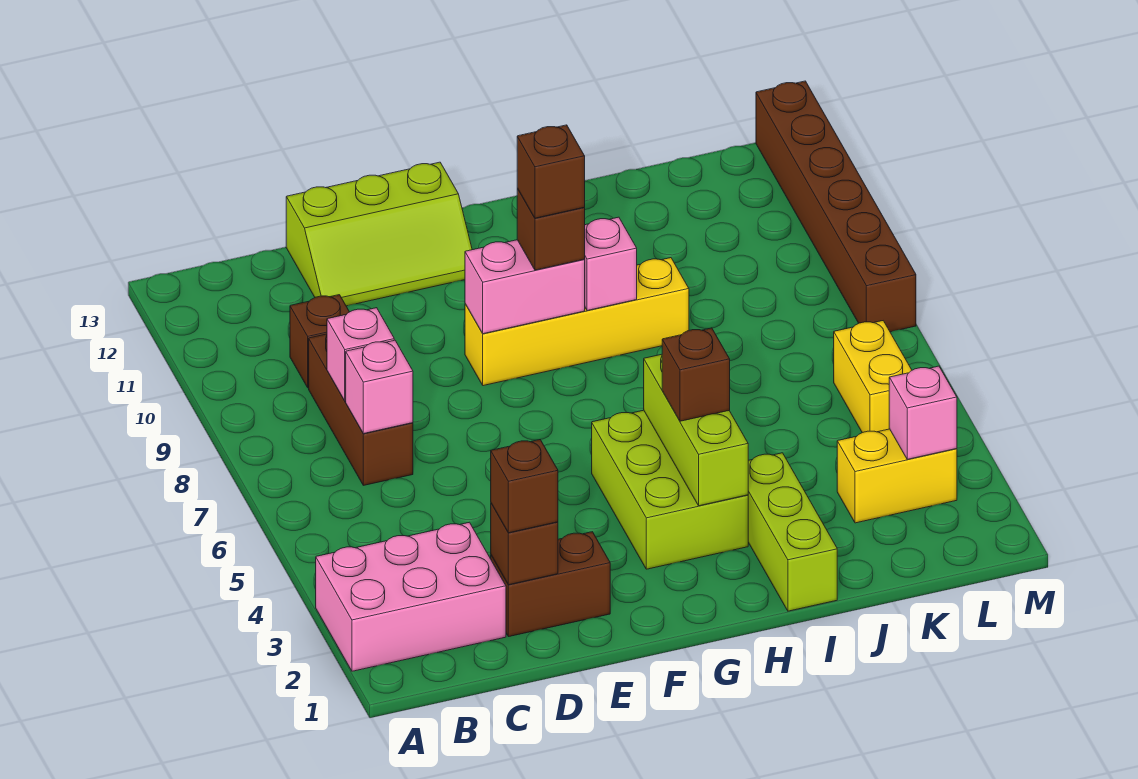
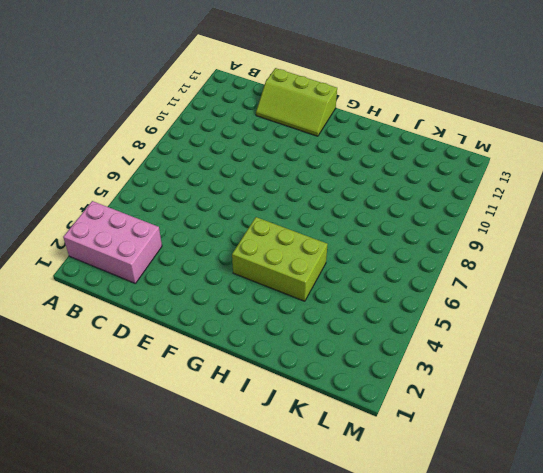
lime 2x3 brick [232,217,328,301] -> lime 2x3 brick turned to [592,410,748,569]
none -> brown 1x3 brick [309,334,413,485]
none -> brown 1x1 brick [290,295,349,388]
none -> brown 1x2 brick [491,532,610,637]

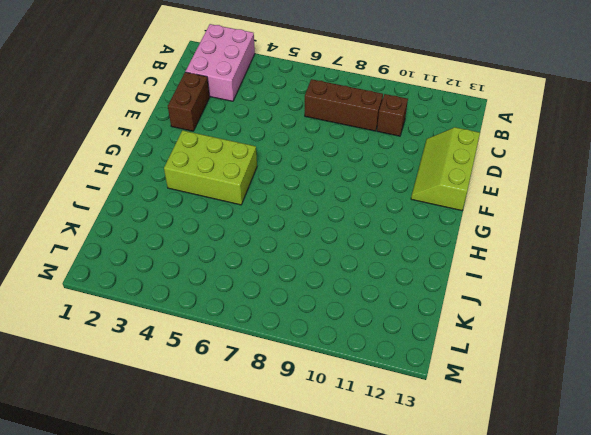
none -> yellow 1x4 brick [465,258,689,386]
none -> lime 1x3 brick [748,453,837,611]
none -> yellow 1x2 brick [837,429,957,523]

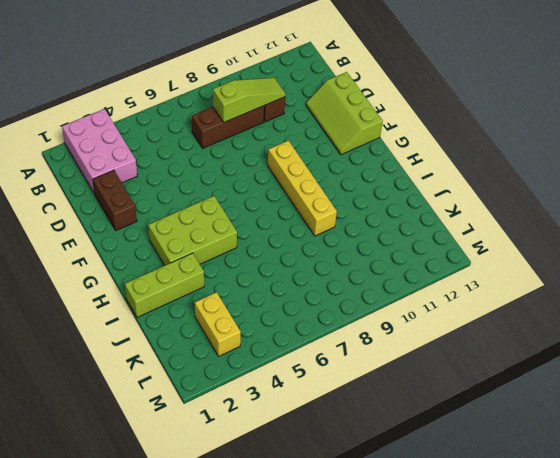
lime 1x3 slope [213,78,286,122] -> pink 1x1 brick [327,308,394,401]
none -> yellow 1x2 brick [834,321,912,433]
none -> brown 1x6 brick [756,81,916,332]
none -> pink 1x1 brick [346,340,413,434]

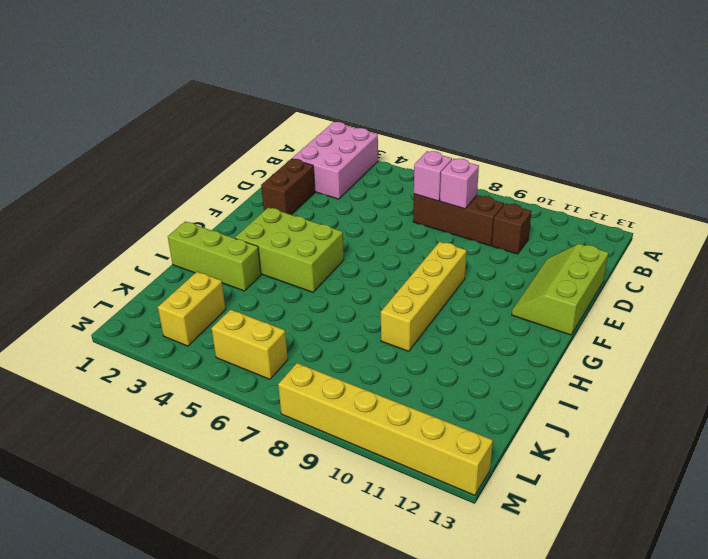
yellow 1x6 brick [278,363,493,495] -> brown 1x6 brick [756,81,916,332]
none -> brown 1x1 brick [491,503,558,585]
none -> pink 1x2 brick [465,240,585,334]
none -> lime 1x3 brick [644,354,748,506]

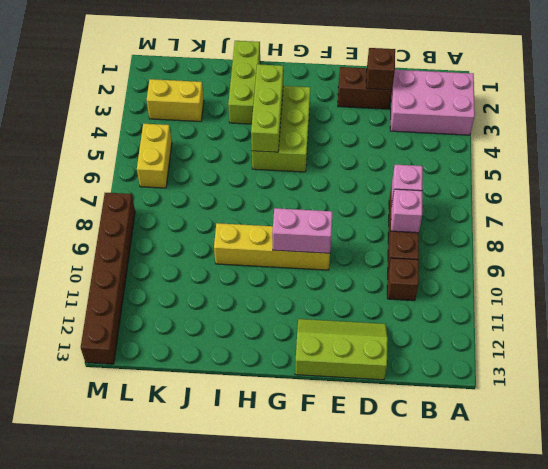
none -> pink 1x1 brick [584,217,637,311]
none -> pink 1x1 brick [889,366,957,459]
none -> brown 1x1 brick [491,440,558,533]

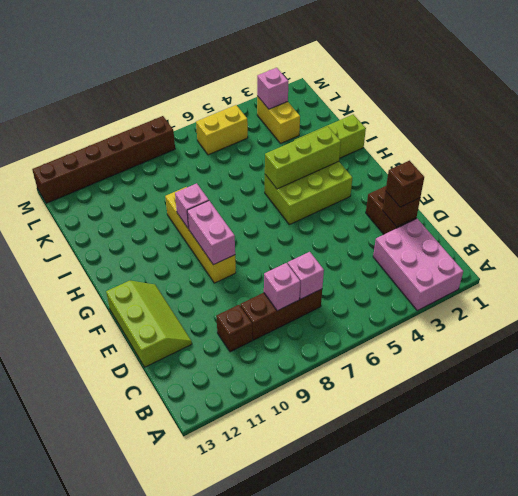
none -> brown 1x1 brick [517,188,585,270]
none -> brown 1x1 brick [662,328,730,421]
none -> brown 1x1 brick [517,125,585,218]

